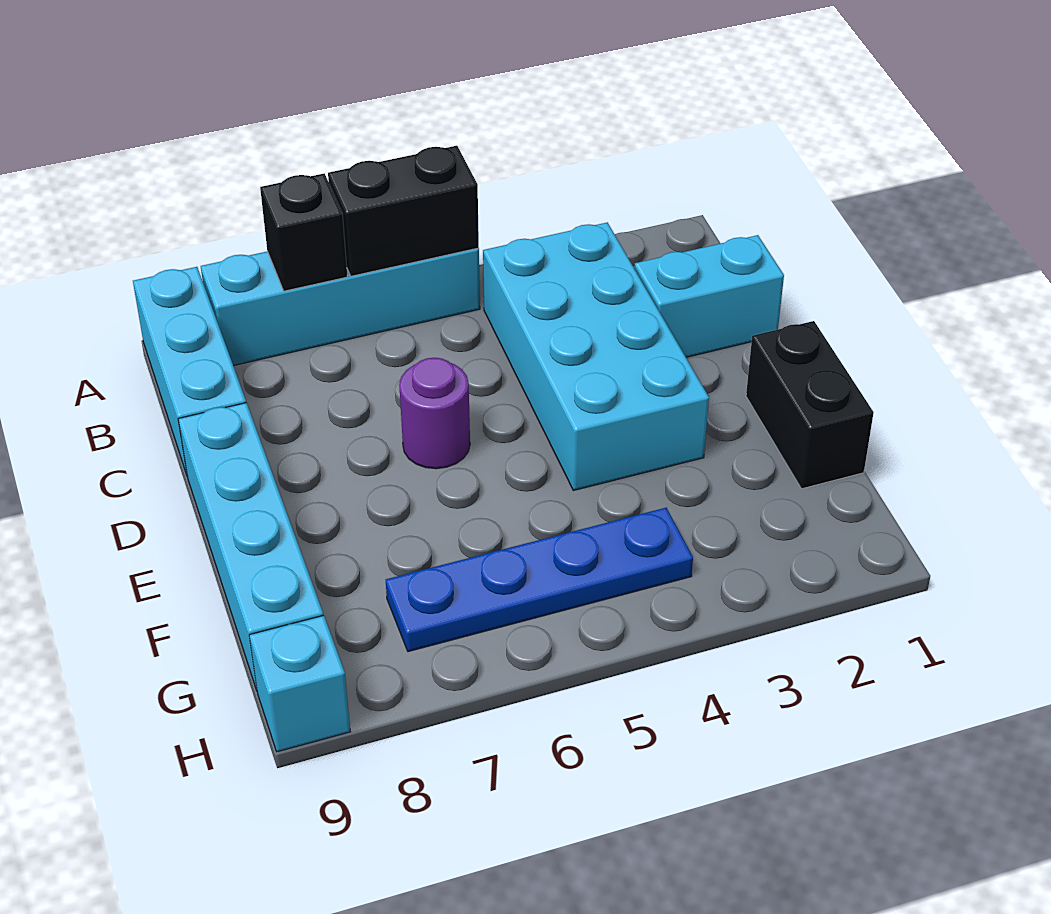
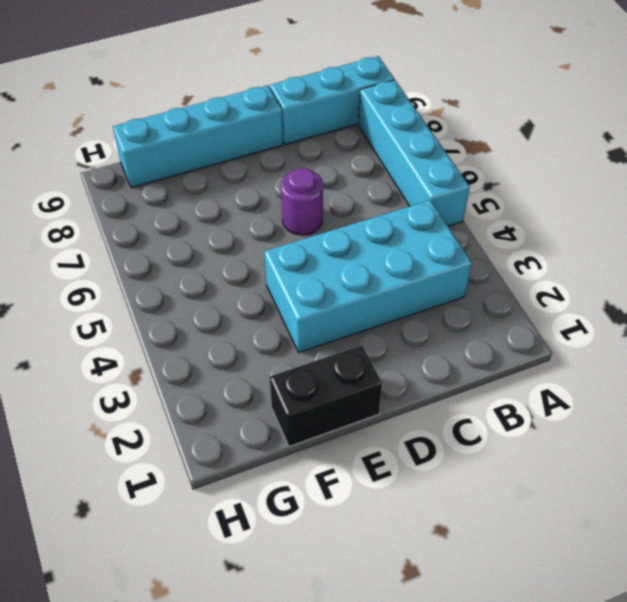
none -> cyan 1x2 brick [634,235,784,357]
none -> blue 1x4 plate [386,508,693,652]

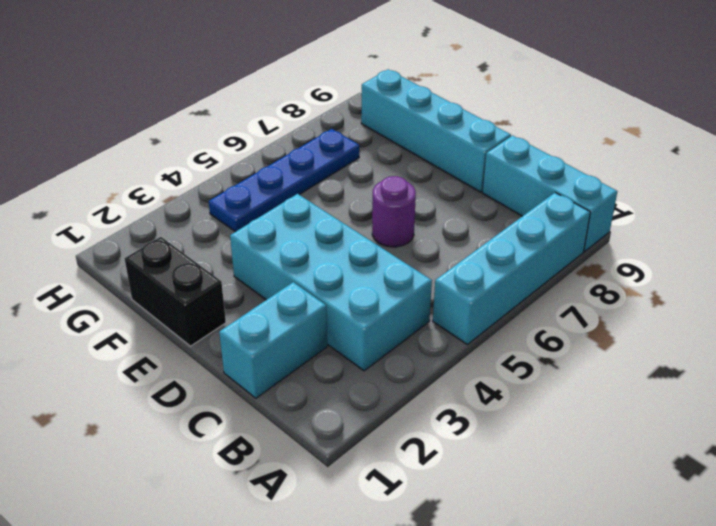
none -> cyan 1x1 brick [249,615,350,752]
none -> black 1x2 brick [328,146,479,276]

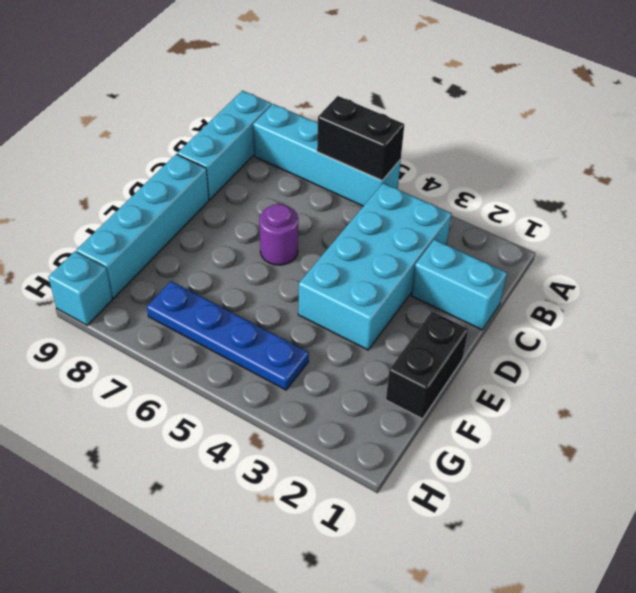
none -> black 1x1 brick [260,173,347,291]

